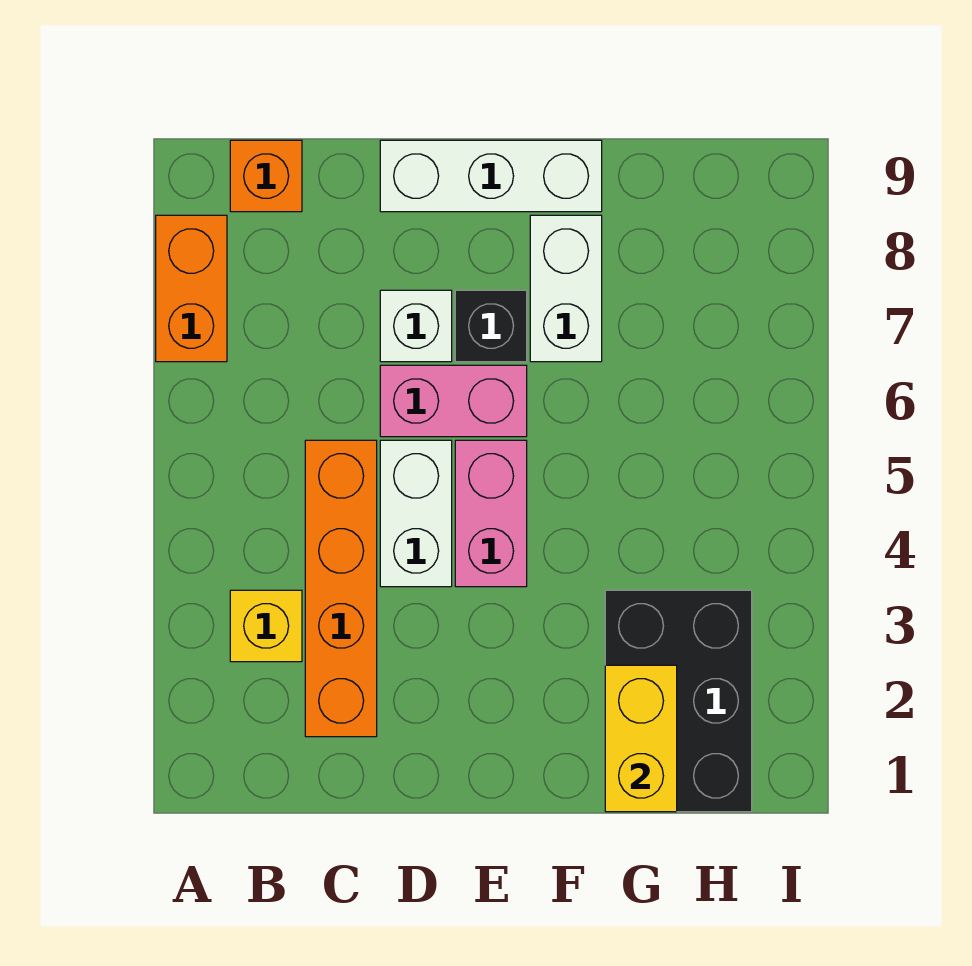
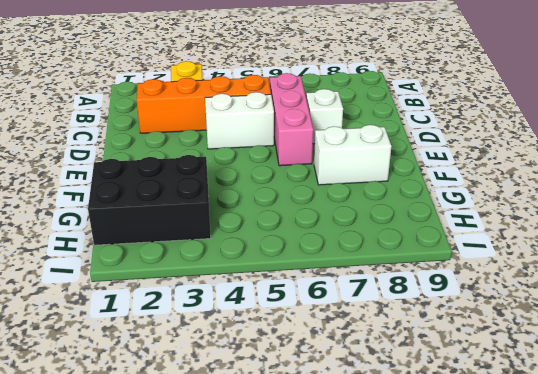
pink 1x3 brick [270,73,313,166] -> pink 1x2 brick [380,365,527,437]
none -> orange 1x2 brick [156,215,227,362]
none -> orange 1x1 brick [230,140,302,212]
none -> white 1x3 brick [380,140,602,212]

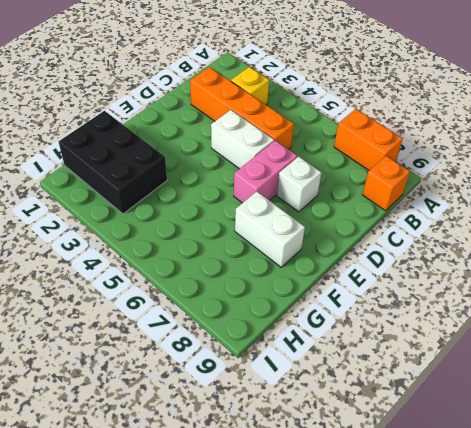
none -> white 1x3 brick [380,140,602,212]
none -> pink 1x2 brick [455,440,527,587]
none -> black 1x1 brick [455,290,527,362]

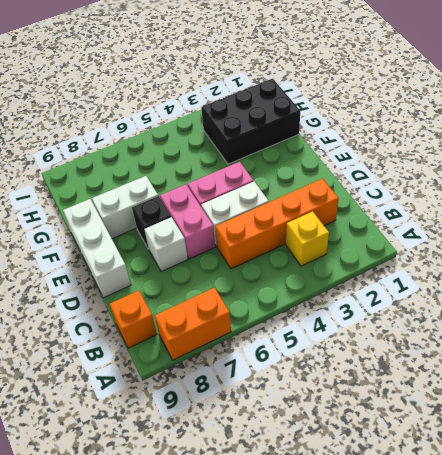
none -> yellow 1x2 brick [605,665,677,812]

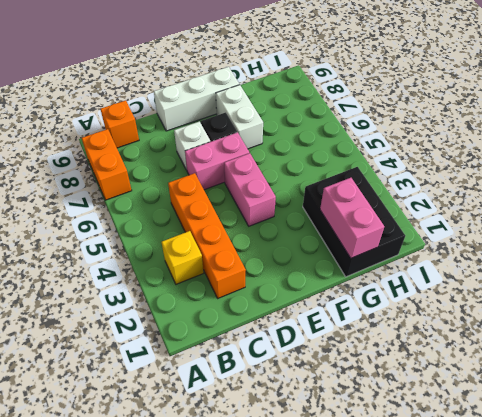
pink 1x2 brick [320,178,384,258] -> yellow 1x2 brick [605,665,677,812]
none -> white 1x2 brick [380,440,452,587]

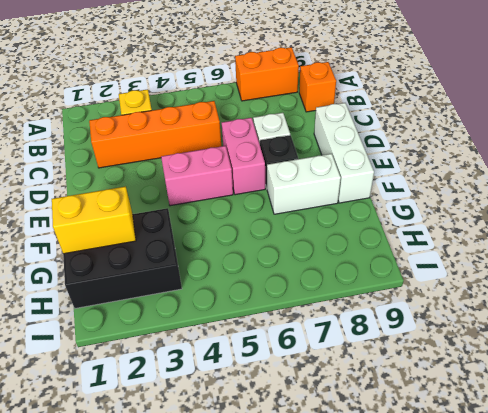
none -> white 1x2 brick [380,440,452,587]

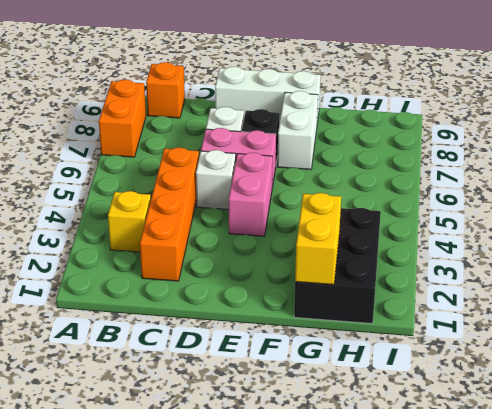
white 1x1 brick [196,150,236,209] -> white 1x2 brick [380,440,452,587]

